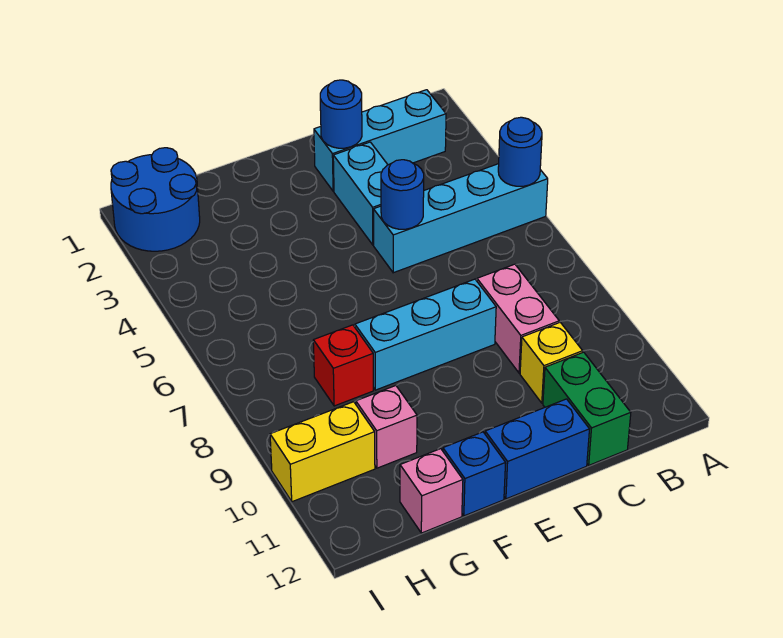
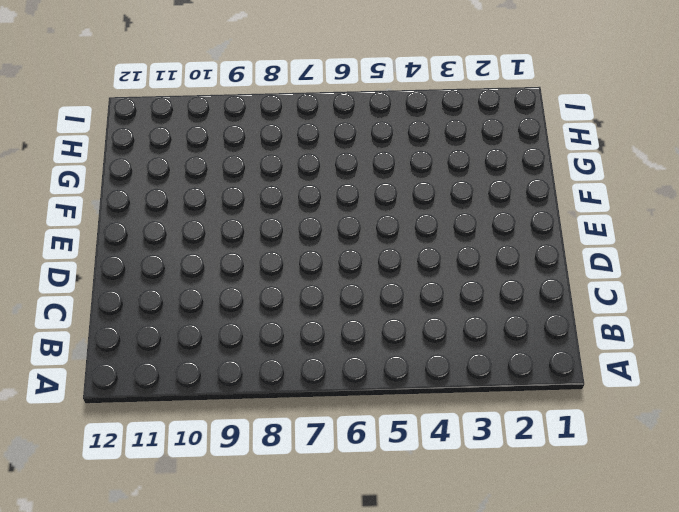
none -> cyan 1x4 brick [374,164,548,273]
none -> cyan 1x3 brick [314,90,446,191]
none -> pink 1x2 brick [477,264,559,373]

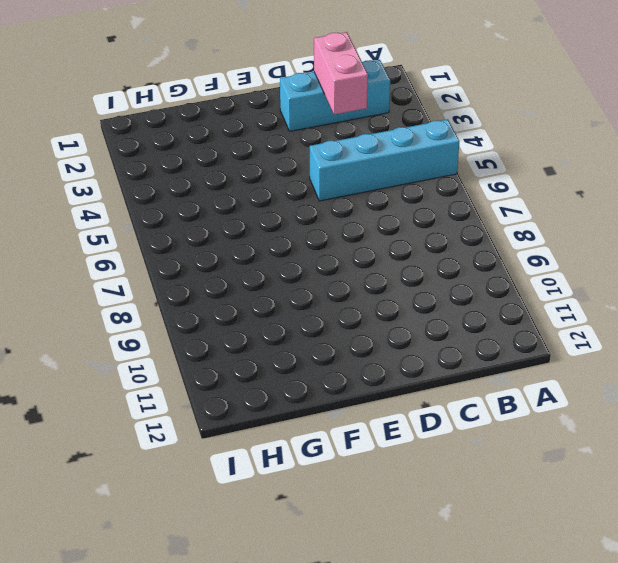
pink 1x2 brick [314,32,368,114] -> pink 1x2 brick moved to [477,264,559,373]
none -> yellow 1x1 brick [520,322,583,403]
none -> green 1x2 brick [543,352,631,465]
none -> cyan 1x2 brick [333,142,388,245]

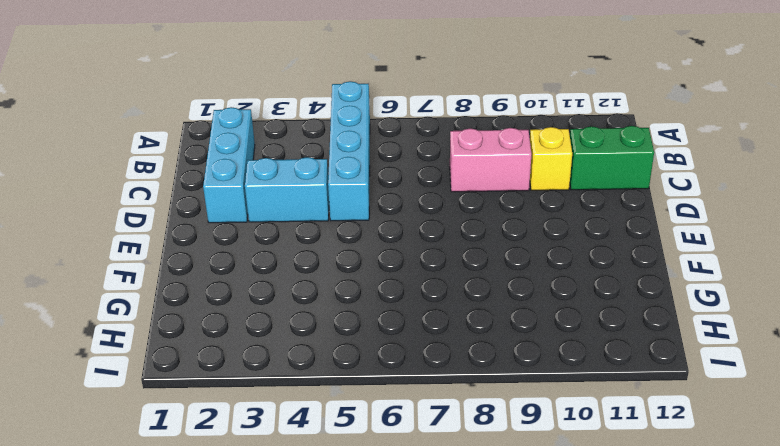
none -> cyan 1x3 brick [355,279,496,390]
none -> blue 1x2 brick [485,399,589,499]
none -> blue 1x1 brick [443,432,506,516]

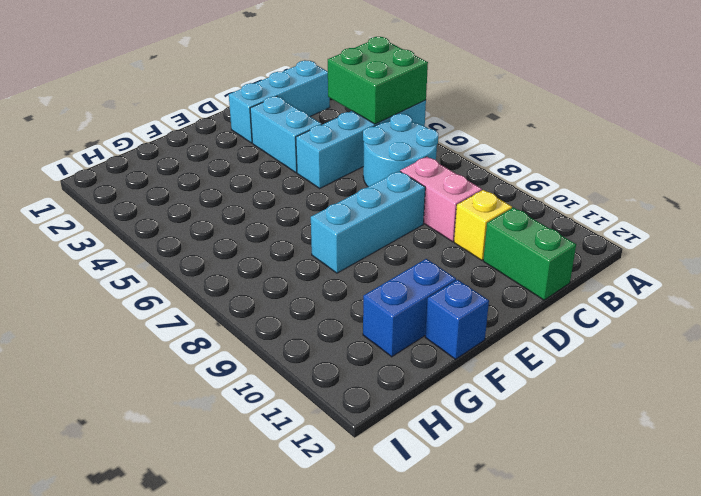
green 2x2 brick [328,37,428,124] -> blue 1x1 round brick [498,117,542,186]
cyan 2x2 round brick [363,114,438,187] -> none
blue 1x2 brick [363,259,456,357] -> blue 1x2 brick moved to [485,399,589,499]
none -> red 1x1 brick [313,325,373,406]
none -> pink 1x1 brick [356,386,417,468]
none -> pink 1x1 brick [400,449,463,533]

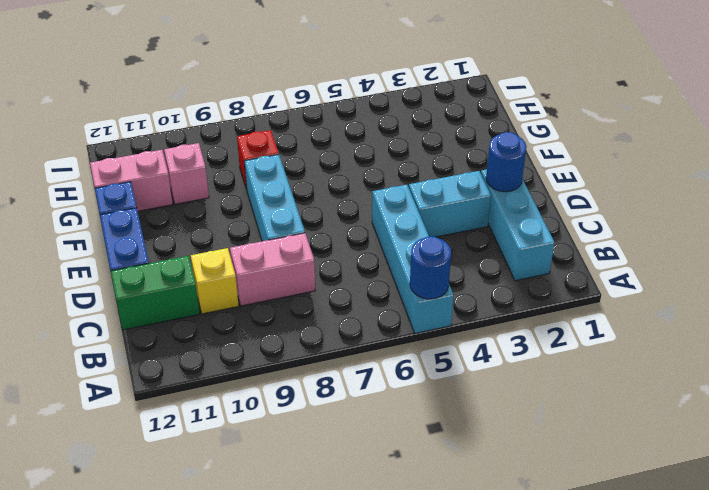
pink 1x2 brick [90,150,173,211] -> pink 1x1 brick [400,449,463,533]
none -> blue 2x2 round brick [111,148,200,251]
none -> yellow 1x2 brick [270,402,375,502]
none -> blue 1x1 round brick [381,160,424,229]

